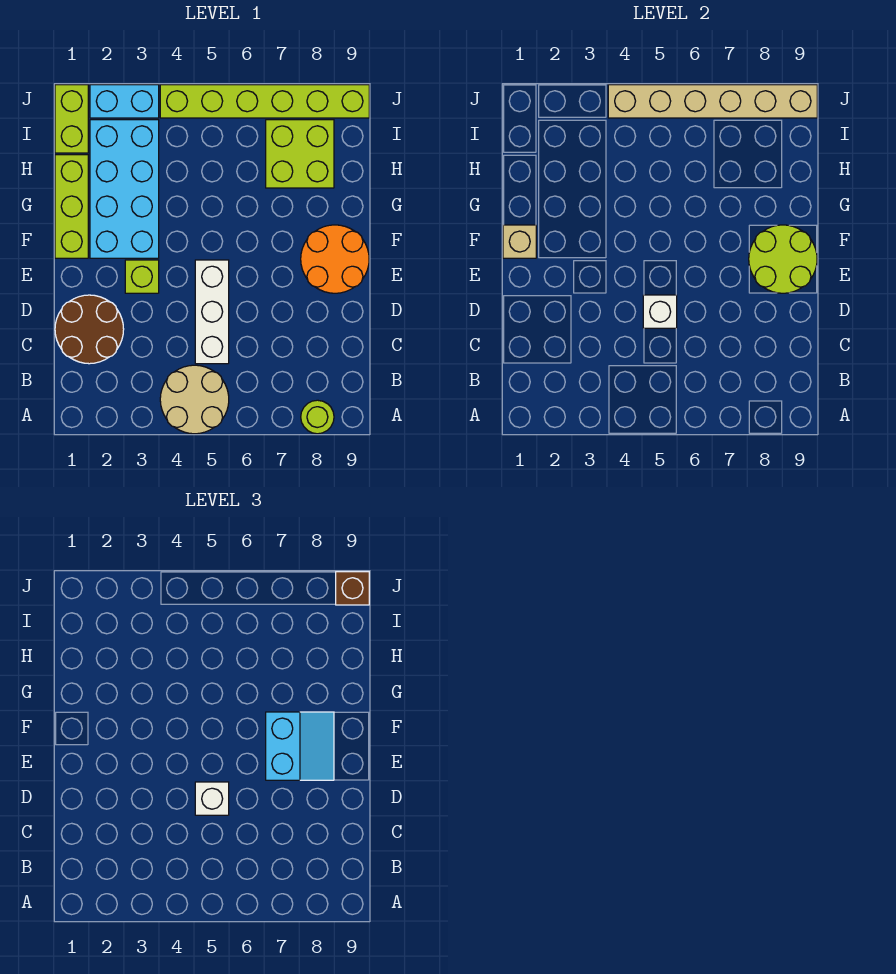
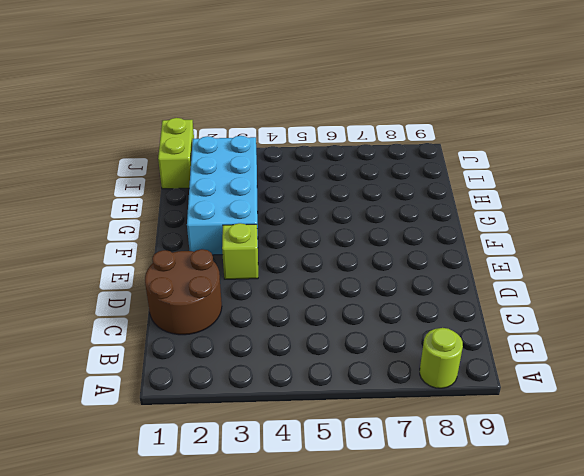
none -> tan 2x2 round brick [160,365,229,434]
none -> white 1x3 brick [195,260,229,364]
none -> orange 2x2 round brick [301,225,369,293]

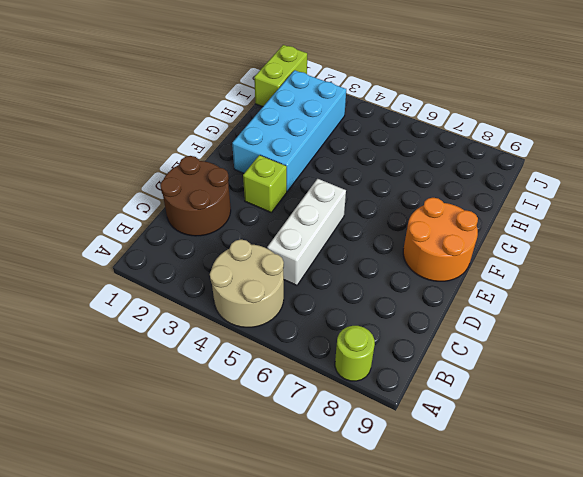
none -> lime 1x3 brick [55,155,88,258]
none -> lime 2x2 brick [266,120,334,188]
none -> cyan 1x2 brick [90,85,159,118]

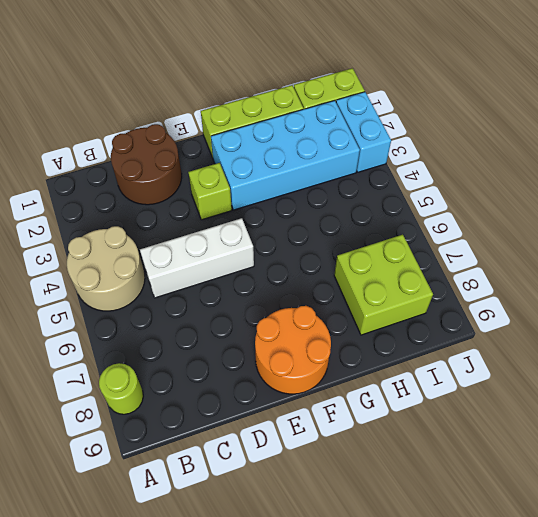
none -> lime 1x6 brick [160,85,369,118]
none -> white 1x1 brick [643,295,677,328]
none -> lime 2x2 round brick [749,225,817,293]

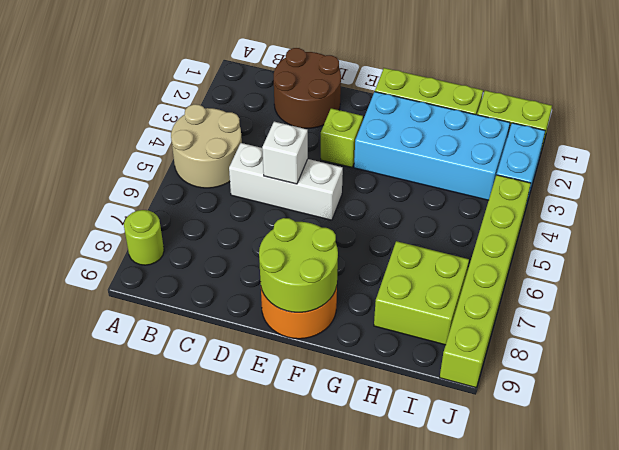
none -> tan 1x1 brick [503,225,536,258]
none -> tan 1x6 brick [608,85,817,118]
none -> white 1x1 brick [195,782,229,815]

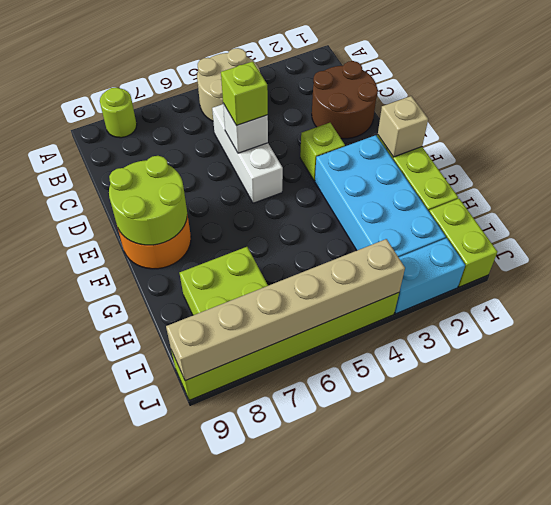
lime 1x1 brick [221,62,268,126] -> white 1x1 brick [195,782,229,815]
none -> cyan 2x2 slope [266,712,334,780]
none -> brown 1x1 brick [336,572,369,605]

